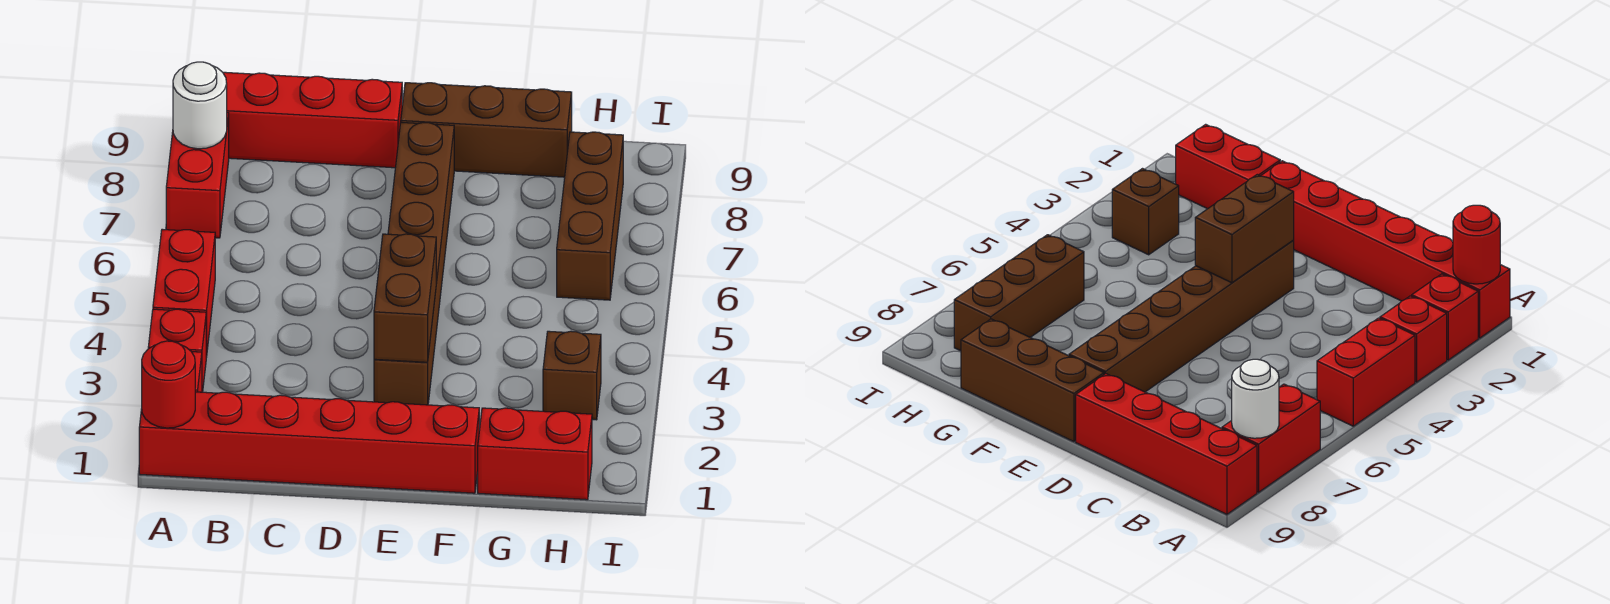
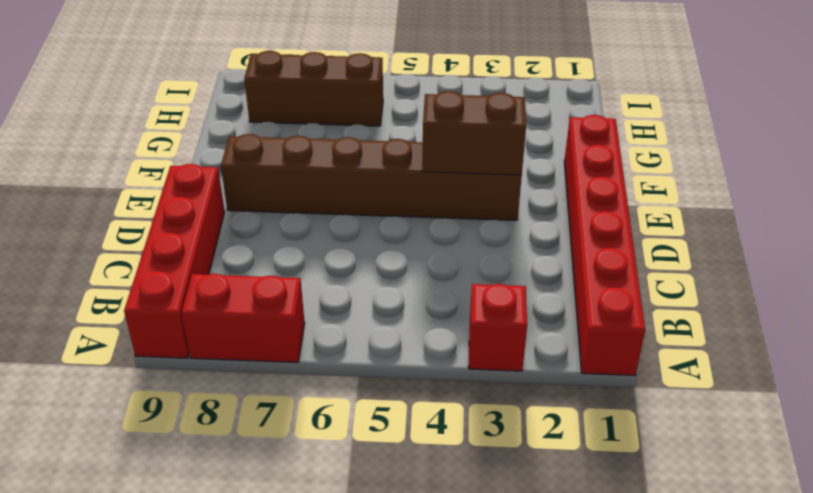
none -> red 1x1 brick [1412,274,1478,360]
none -> red 1x2 brick [153,229,215,357]
none -> brown 1x3 brick [401,83,572,177]

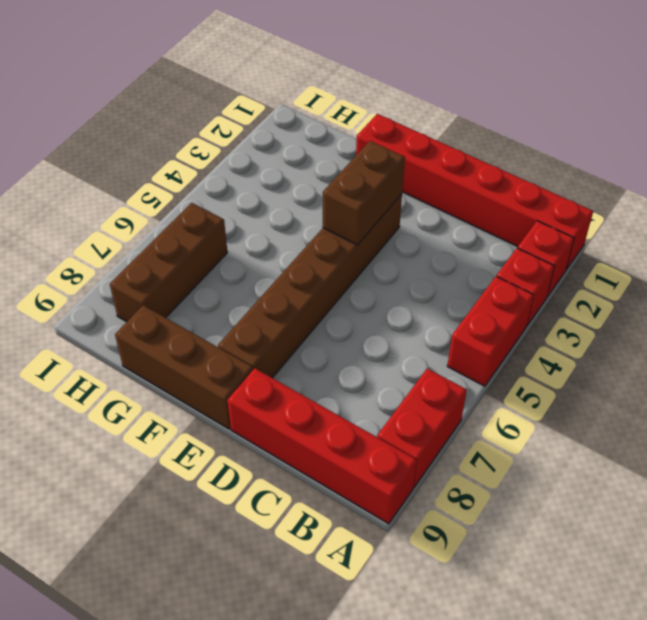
none -> red 1x2 brick [478,408,592,500]
none -> brown 1x1 brick [543,331,601,420]
none -> red 1x1 round brick [142,341,195,428]

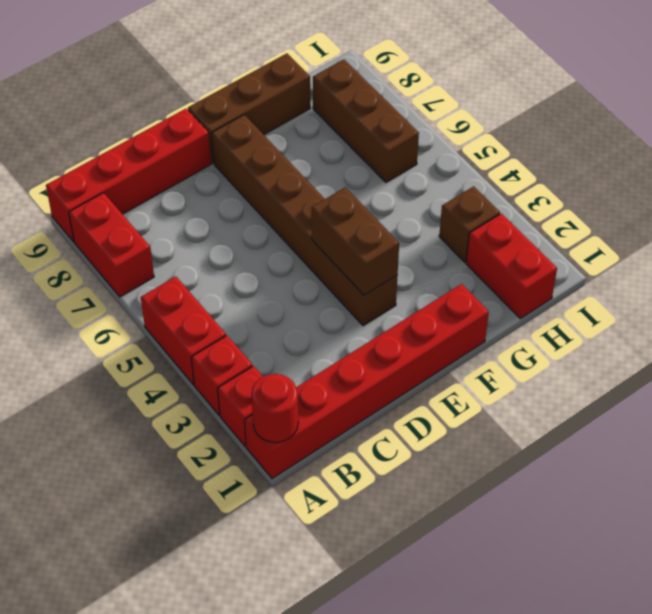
red 1x2 brick [466,214,557,319] -> red 1x2 brick turned to [478,408,592,500]
none -> white 1x1 round brick [173,62,227,149]

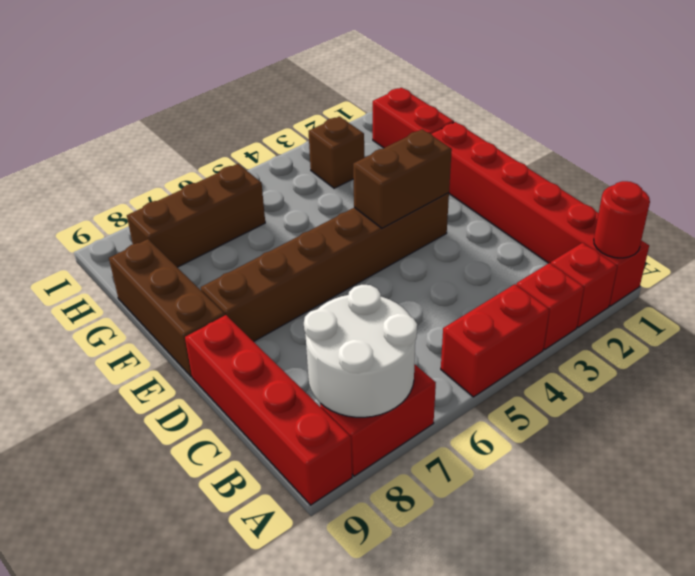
white 2x2 round brick [304,285,417,417] -> white 1x1 round brick [173,62,227,149]

